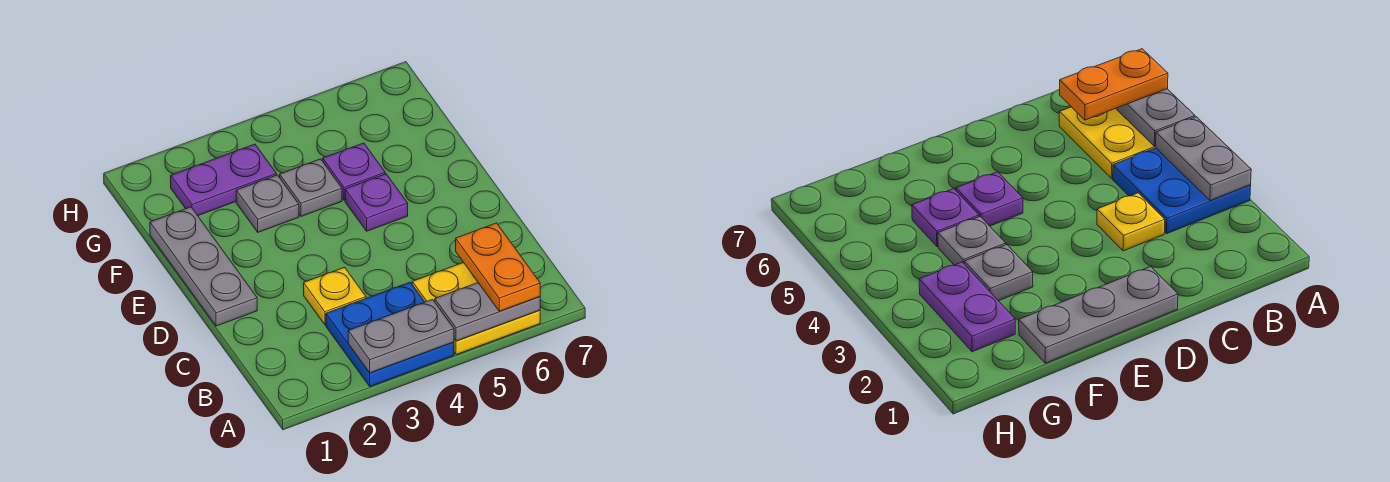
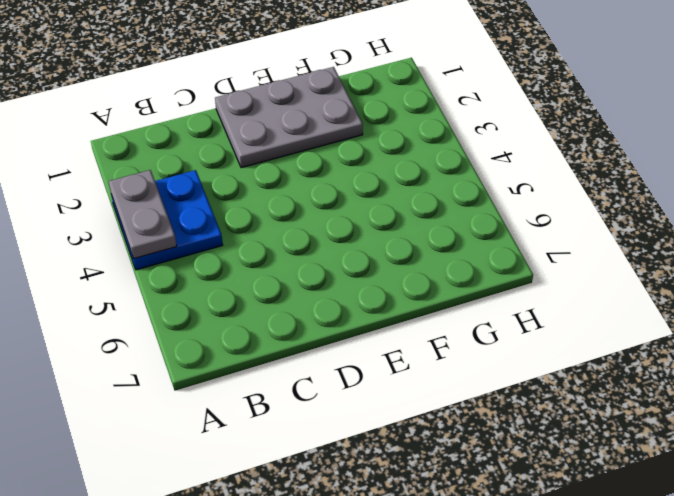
grey 2x3 plate [215,67,363,168] -> grey 1x3 plate [150,207,257,326]
none -> yellow 2x2 plate [412,262,540,355]
none -> yellow 1x1 plate [304,267,366,325]
none -> purple 1x1 plate [345,174,408,231]

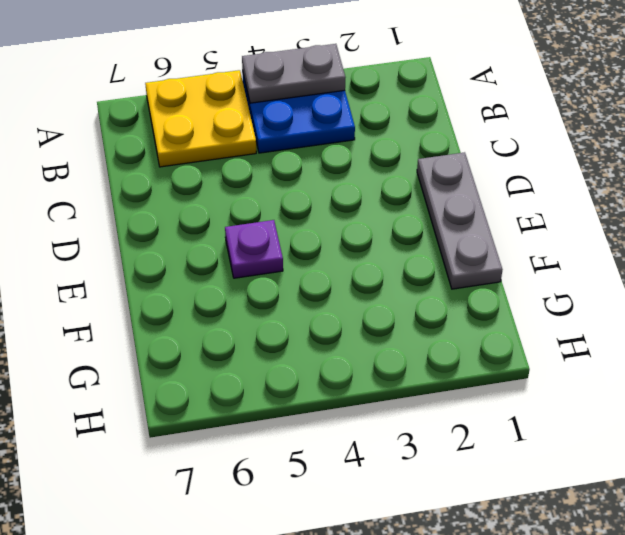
none -> yellow 1x1 plate [304,267,366,325]
none -> grey 1x1 plate [236,175,299,232]
none -> grey 1x1 plate [280,159,342,216]

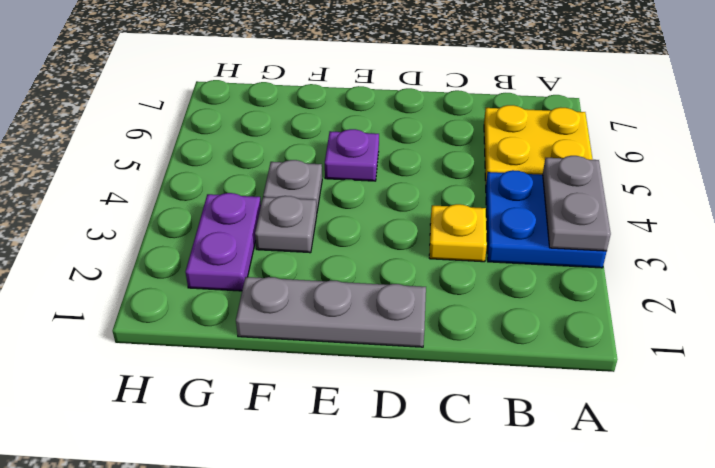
none -> purple 1x1 plate [323,143,385,201]
none -> grey 1x2 plate [435,283,540,341]
none -> orange 1x2 plate [456,223,540,311]

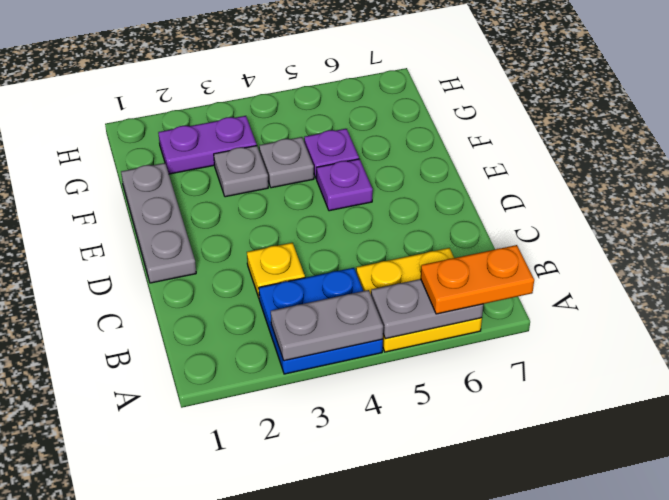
orange 1x2 plate [421,245,534,314] -> orange 1x2 plate turned to [456,223,540,311]

